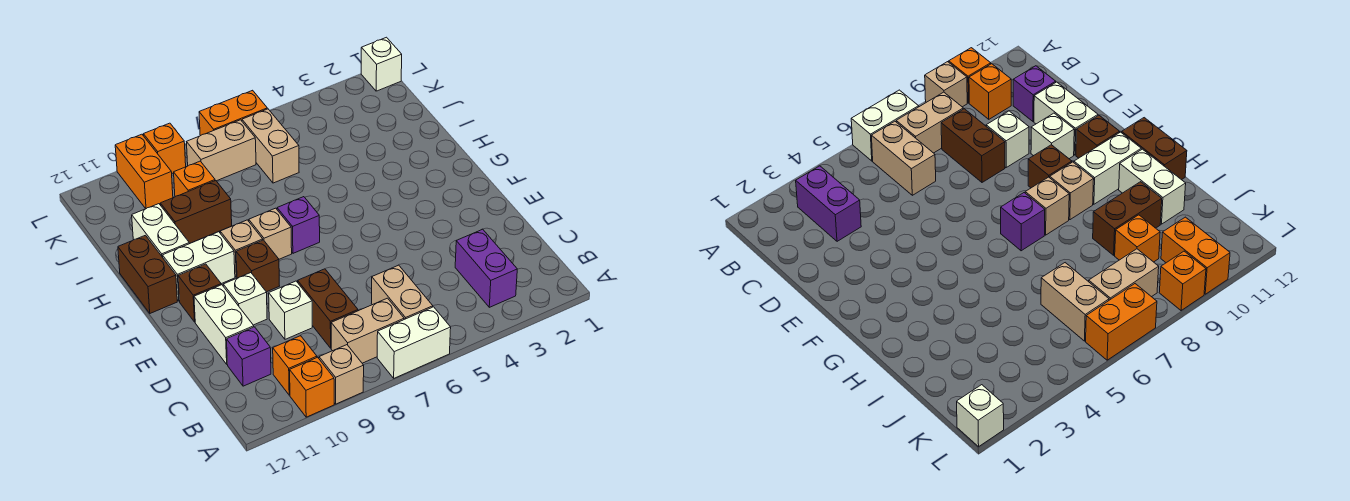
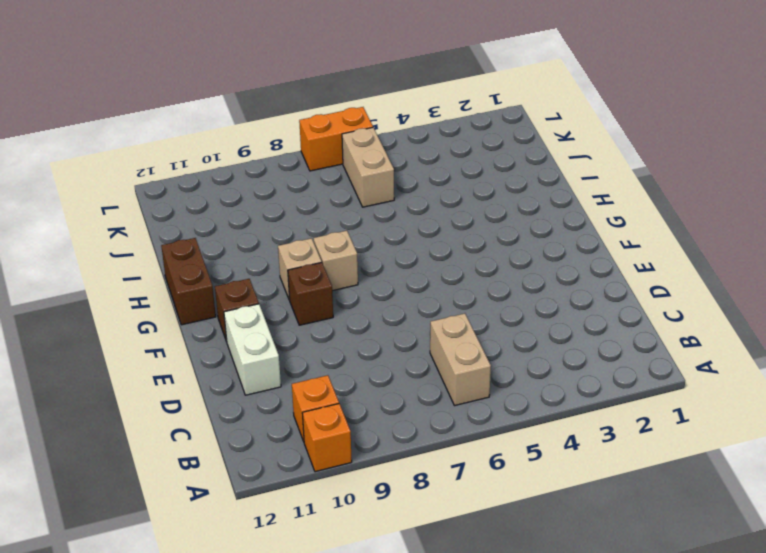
none -> white 1x2 brick [377,307,451,378]
none -> tan 1x1 brick [319,345,364,404]
none -> purple 1x2 brick [455,229,517,307]

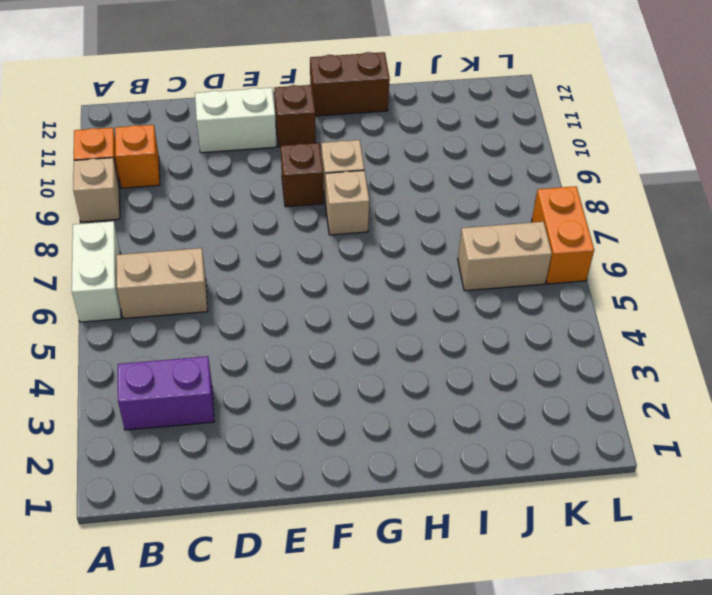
none -> tan 1x2 brick [331,298,404,363]
none -> brown 1x2 brick [298,269,358,348]
none -> purple 1x1 brick [227,327,271,386]

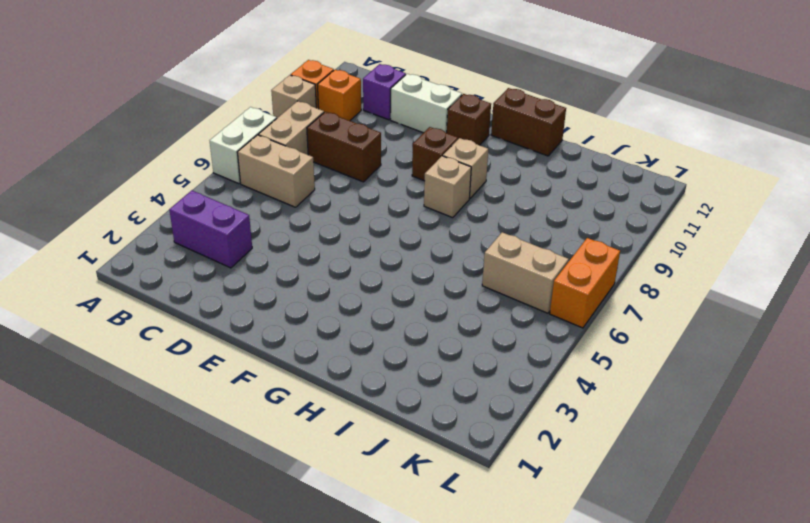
none -> white 1x1 brick [269,281,312,339]
none -> white 1x1 brick [223,273,267,325]
none -> purple 1x1 brick [277,197,320,253]

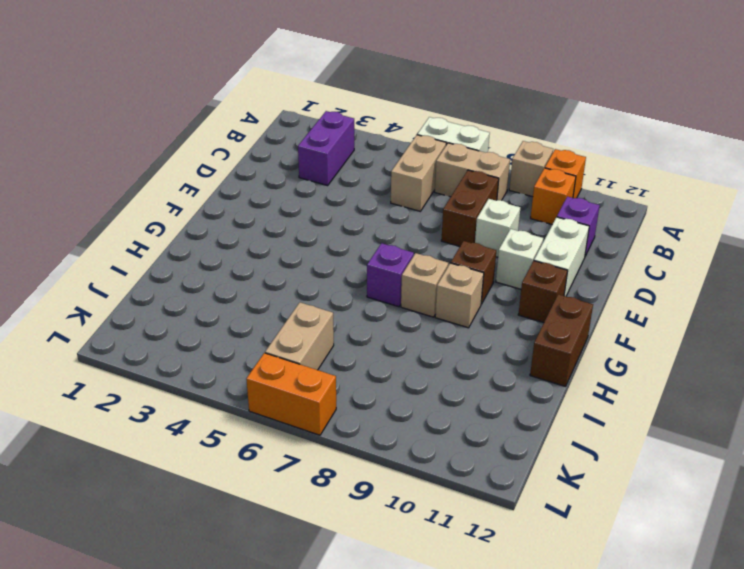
none -> white 1x2 brick [162,232,235,301]
none -> white 1x2 brick [132,204,189,257]
none -> brown 1x2 brick [160,181,232,244]

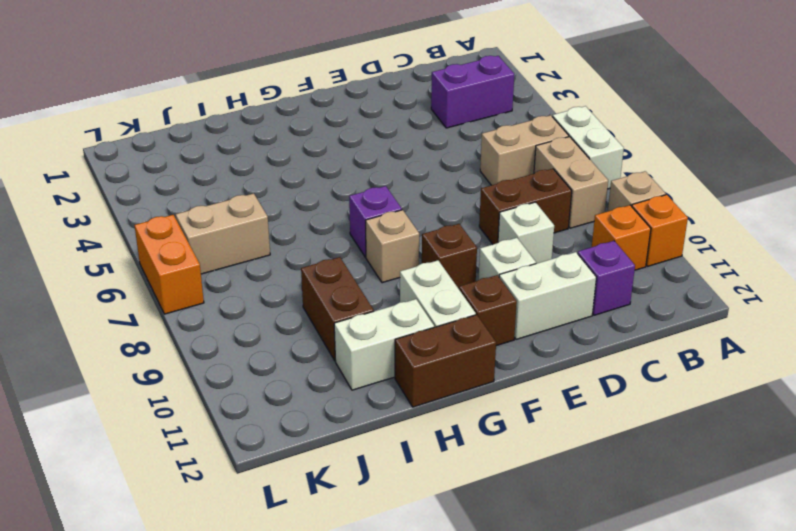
none -> tan 1x1 brick [220,220,263,277]
none -> orange 1x1 brick [174,161,215,197]
none -> tan 1x2 brick [187,120,256,181]

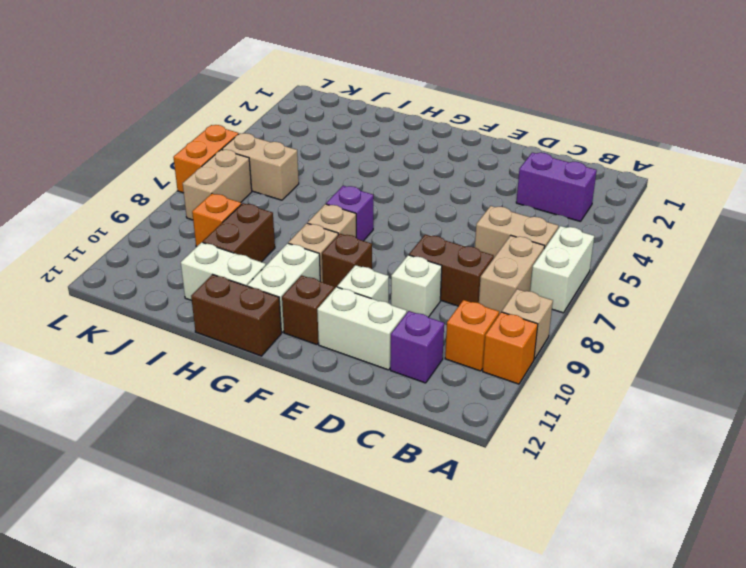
none -> orange 1x2 brick [115,134,173,209]
none -> white 1x1 brick [361,37,402,91]
none -> orange 1x1 brick [143,123,186,173]

